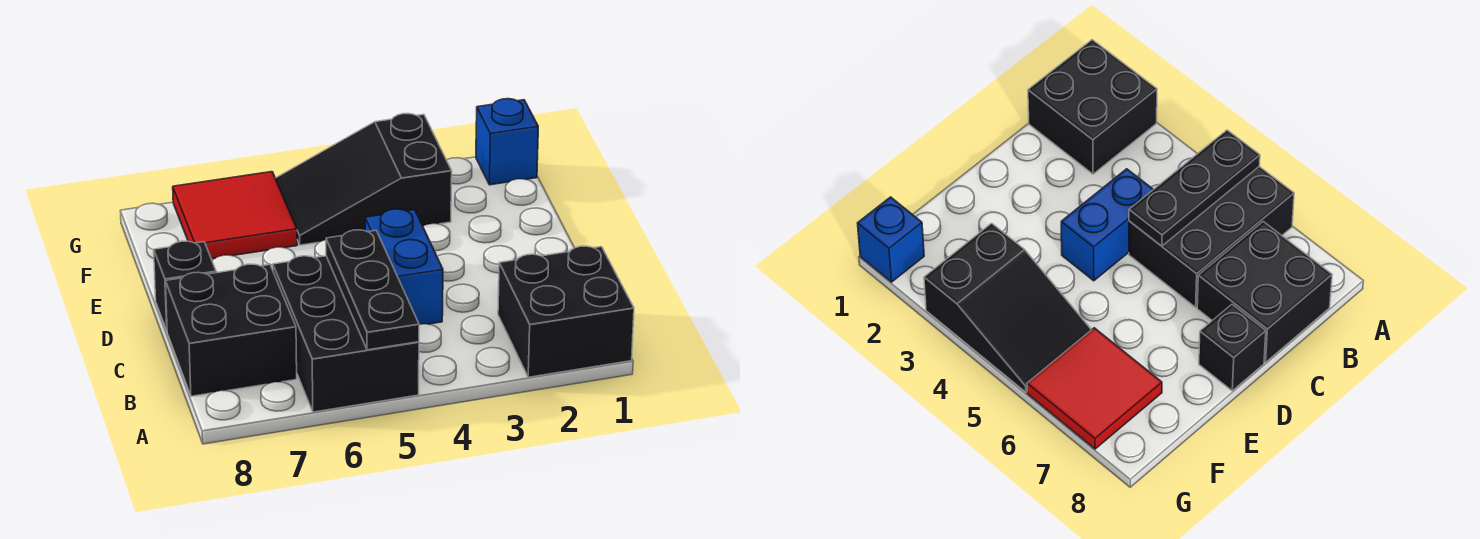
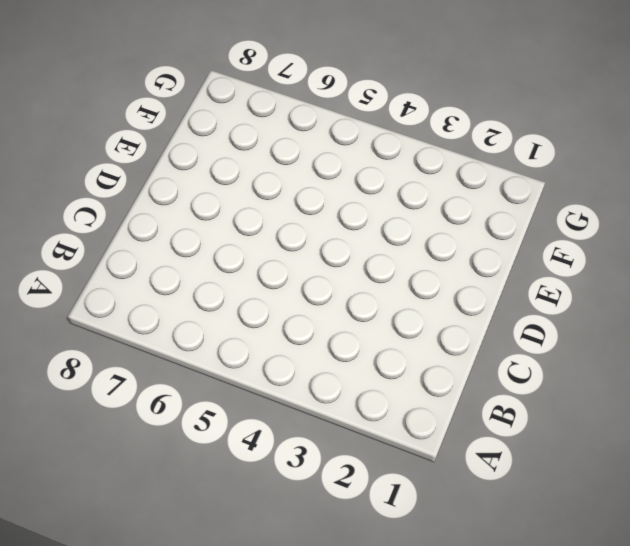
none -> black 2x2 brick [498,246,634,377]
none -> black 2x3 brick [273,256,419,412]

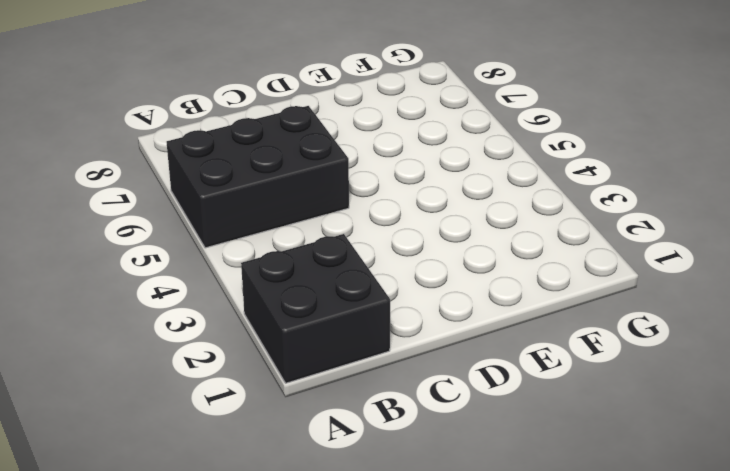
none -> black 2x2 brick [165,264,297,396]
none -> blue 1x2 brick [365,209,443,325]

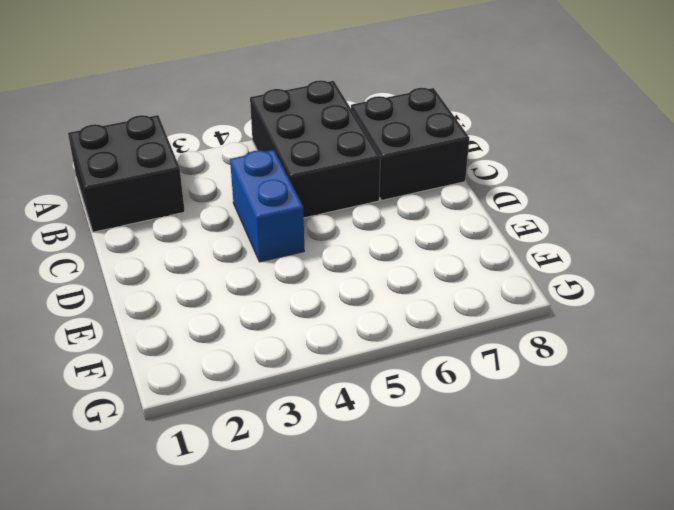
none -> black 1x1 brick [154,241,216,330]
none -> black 2x3 slope [275,114,452,245]

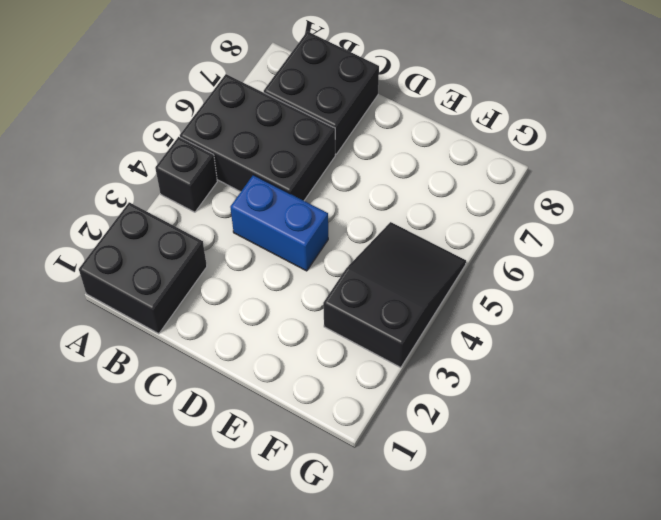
black 1x1 brick [155,137,217,212] -> black 1x1 brick moved to [154,241,216,330]
none -> red 2x2 tile [173,172,297,259]
none -> blue 1x1 brick [476,99,538,185]

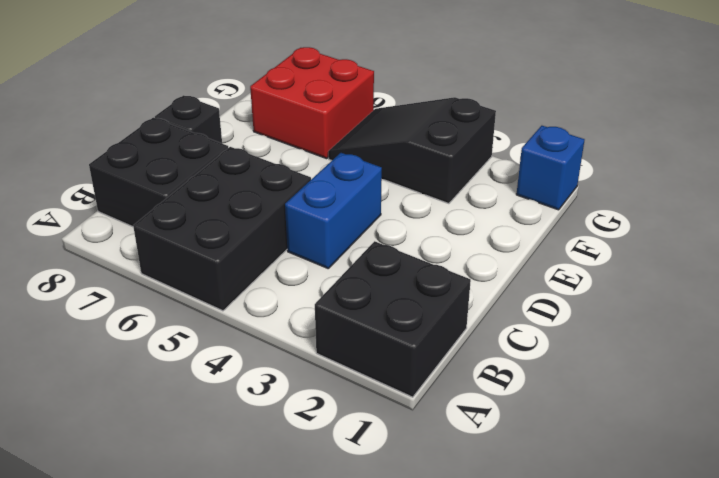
red 2x2 brick [250,47,374,159] -> red 2x2 tile [173,172,297,259]
none -> black 1x3 plate [326,230,419,350]

